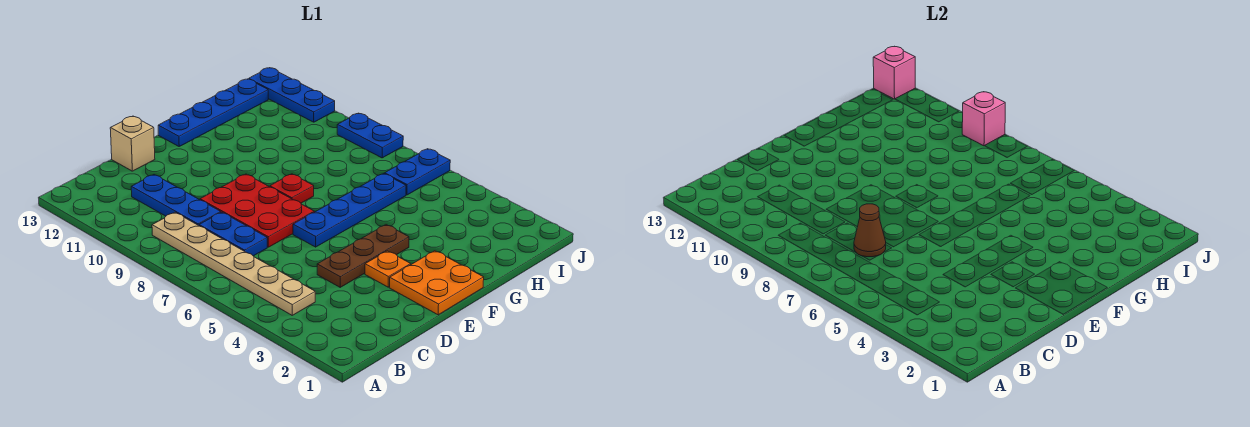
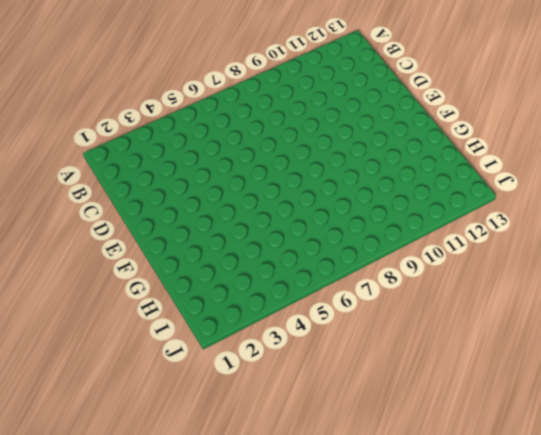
none -> tan 1x6 plate [152,213,315,315]
none -> blue 1x2 plate [199,212,267,256]
none -> blue 1x3 plate [131,175,221,225]

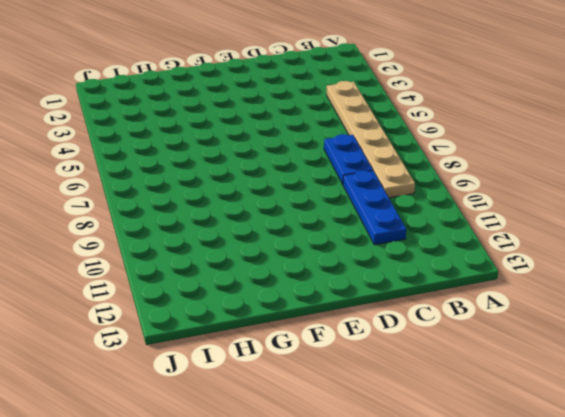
none -> brown 1x3 plate [317,225,409,287]
none -> red 2x3 plate [200,174,314,247]
none -> tan 1x1 brick [110,116,155,171]

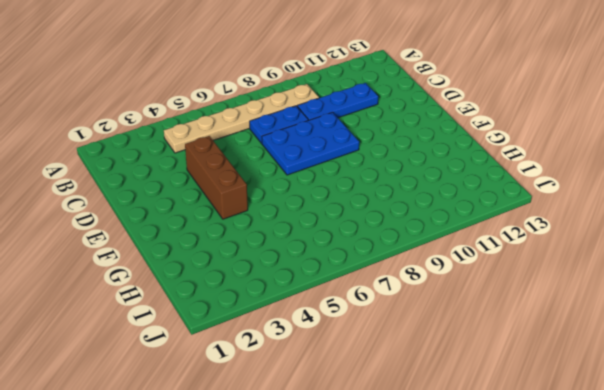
brown 1x3 brick [185,136,248,219] -> brown 1x3 plate [317,225,409,287]
blue 2x3 plate [262,112,359,175] -> red 2x3 plate [200,174,314,247]
none -> tan 1x1 brick [110,116,155,171]
none -> orange 2x2 plate [389,251,484,315]
none -> orange 1x1 plate [365,251,411,287]

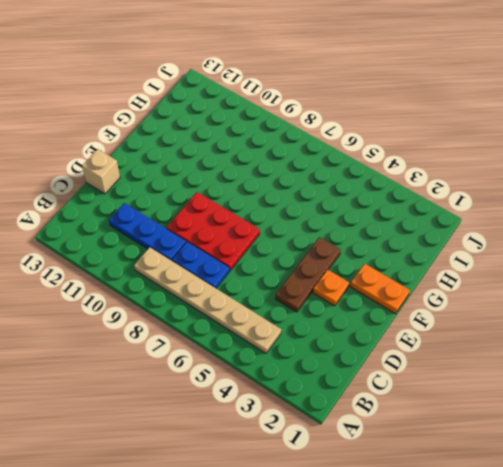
orange 1x2 plate [350,264,410,314] -> orange 2x2 plate [389,251,484,315]
none -> blue 1x4 plate [293,174,406,247]
none -> red 1x1 plate [270,174,314,203]
none -> blue 1x4 plate [158,79,268,146]

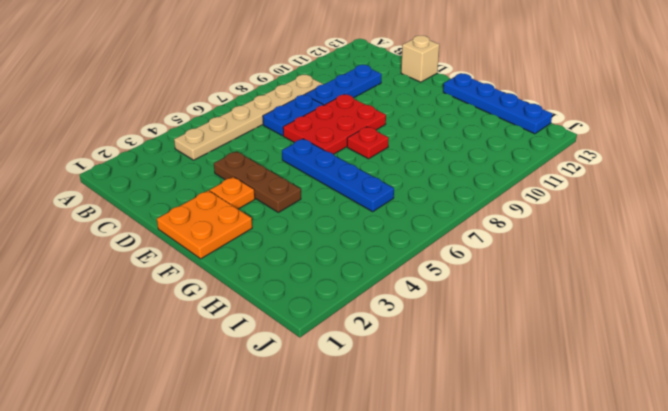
none -> blue 1x2 plate [385,149,450,195]
none -> blue 1x2 plate [337,113,403,158]
none -> blue 1x3 plate [249,68,335,122]

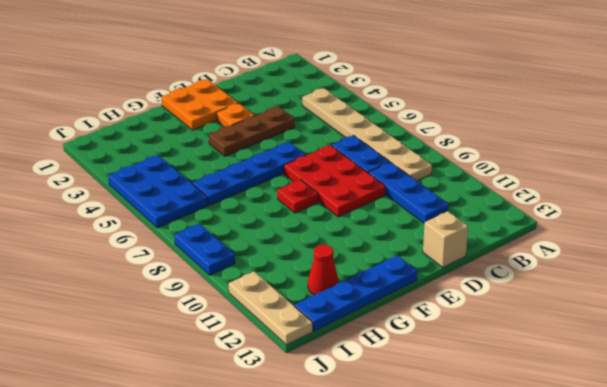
red 1x1 cone [308,245,339,295] -> none
blue 2x3 plate [108,155,208,228] -> blue 1x2 plate [385,149,450,195]
tan 1x3 plate [229,271,313,345] -> blue 1x3 plate [249,68,335,122]
none -> brown 1x1 cone [854,204,886,257]
none -> pink 1x1 brick [962,92,1005,146]
none -> pink 1x1 brick [873,46,915,99]

